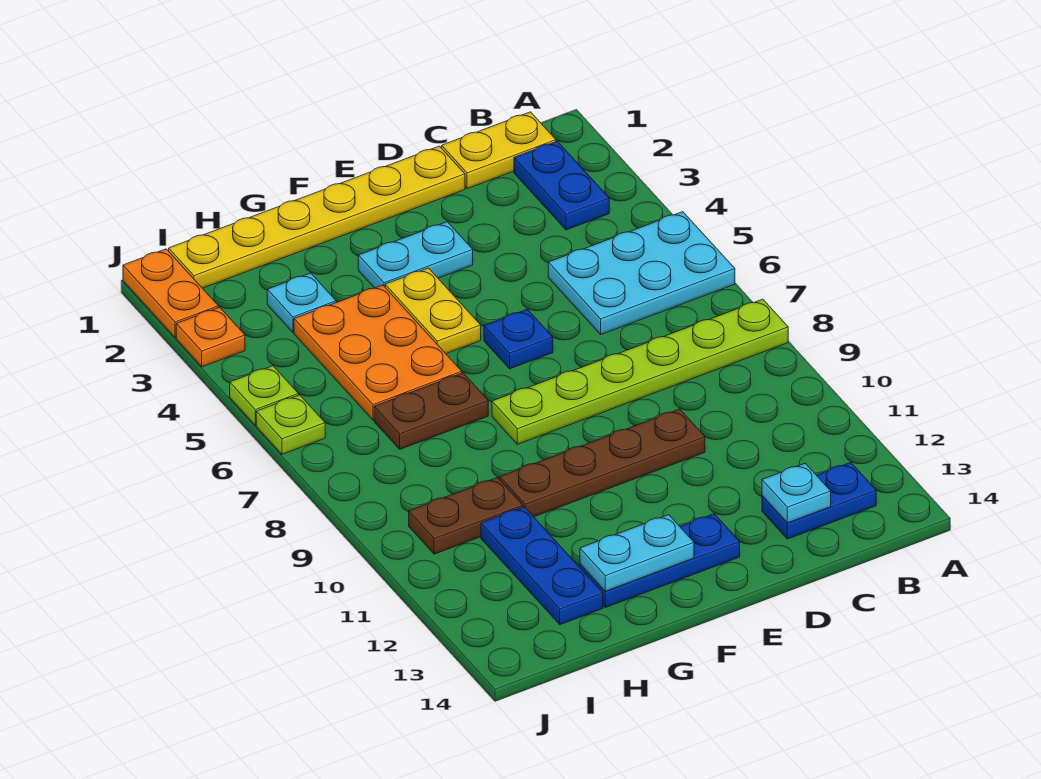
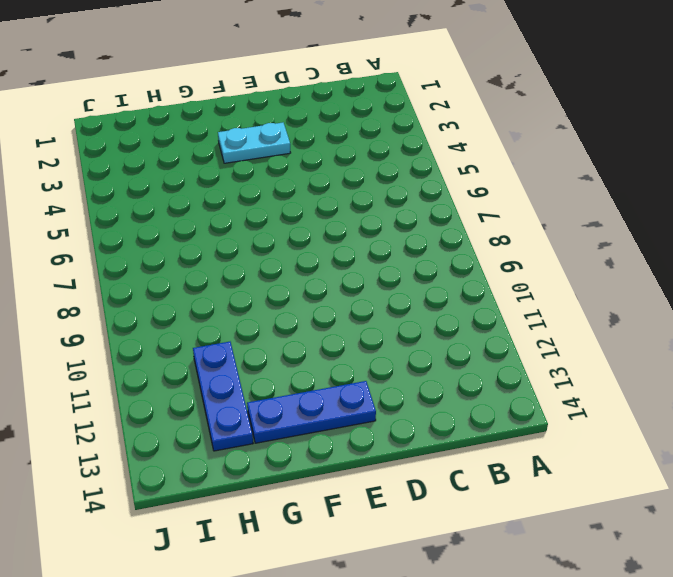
none -> cyan 2x3 plate [548,212,735,334]
none -> lime 1x6 plate [492,299,788,444]
none -> yellow 1x2 plate [442,112,556,189]

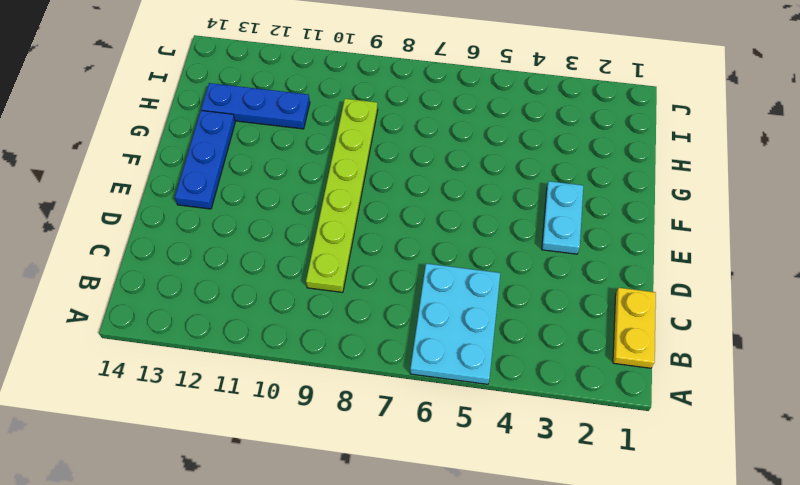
lime 1x6 plate [306,99,378,292] -> lime 1x6 plate moved to [492,299,788,444]
none -> blue 1x2 plate [514,141,609,230]
none -> blue 1x2 plate [762,462,876,539]
none -> yellow 1x6 plate [169,146,465,288]

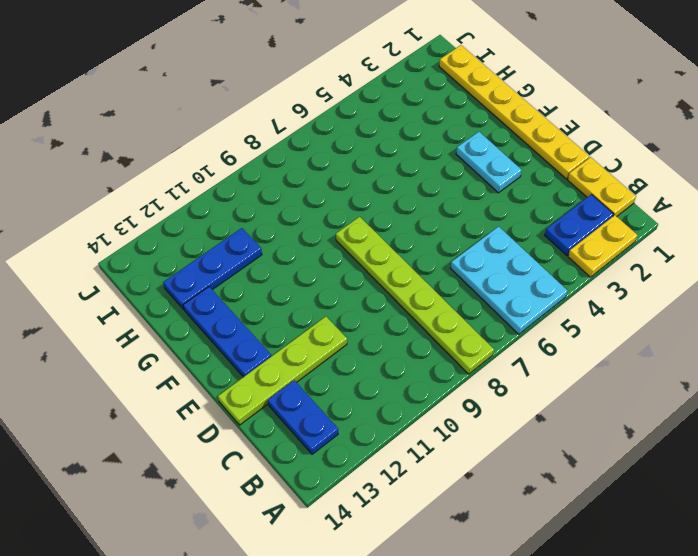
yellow 1x2 plate [568,215,637,277] -> yellow 1x2 plate moved to [385,268,481,353]
lime 1x4 plate [218,316,347,425] -> none
none -> brown 1x4 plate [500,409,705,517]
none -> blue 1x1 plate [484,309,553,369]
none -> orange 2x3 plate [294,285,462,420]

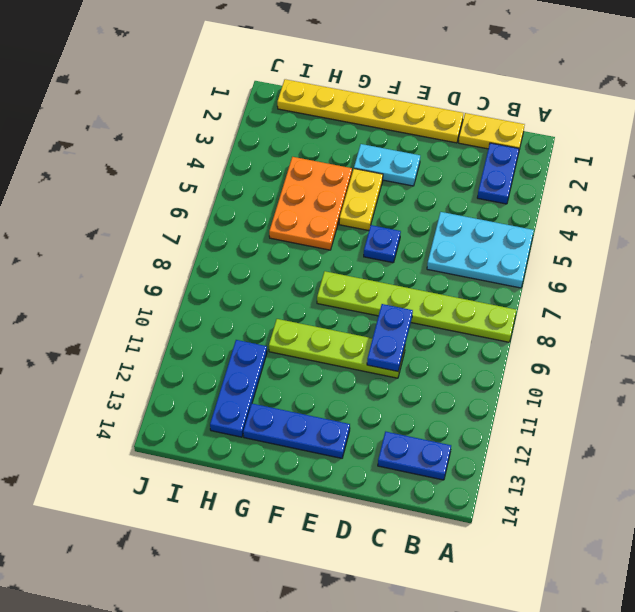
blue 1x2 plate [367,304,413,372] -> none
lime 1x4 plate [269,319,405,378] -> brown 1x4 plate [500,409,705,517]
none -> brown 1x2 plate [374,373,488,449]
none -> cyan 1x1 plate [267,273,336,333]
none -> brown 1x2 plate [409,478,523,554]

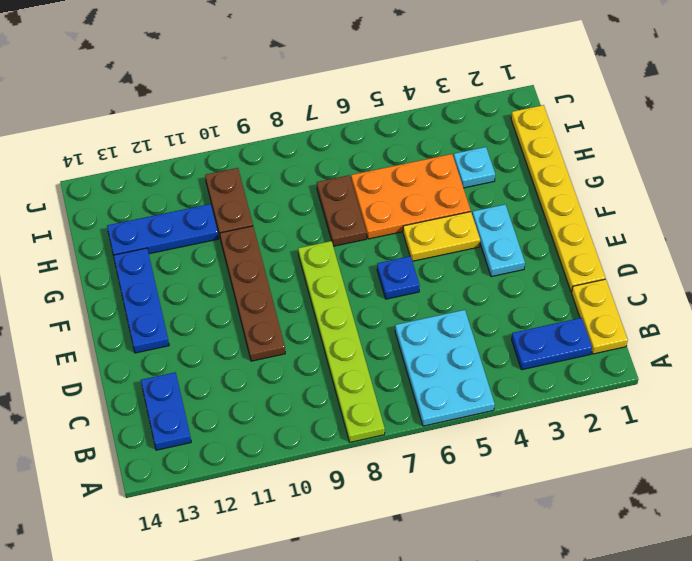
none -> orange 1x2 plate [123,249,218,338]
none -> orange 1x1 plate [176,307,245,367]
none -> lime 1x1 plate [230,366,299,425]

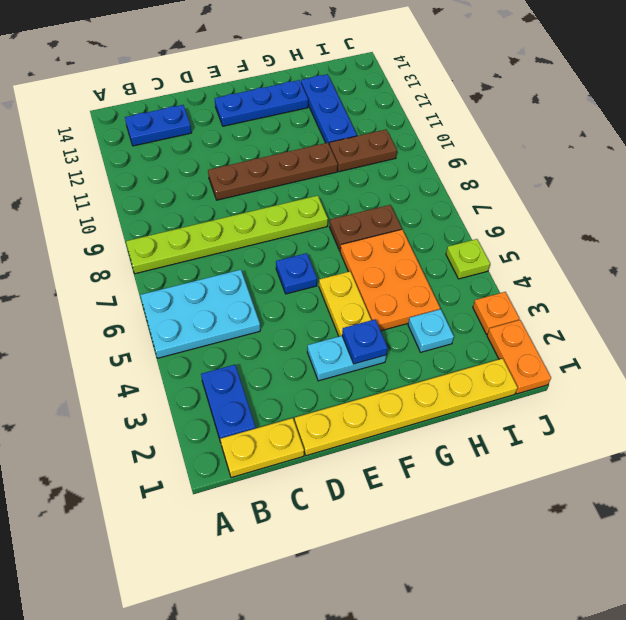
blue 1x1 plate [342,319,388,364] -> none
none -> lime 1x1 plate [256,395,325,454]
none -> cyan 1x1 plate [762,463,831,523]
none -> cyan 1x2 plate [580,515,694,591]

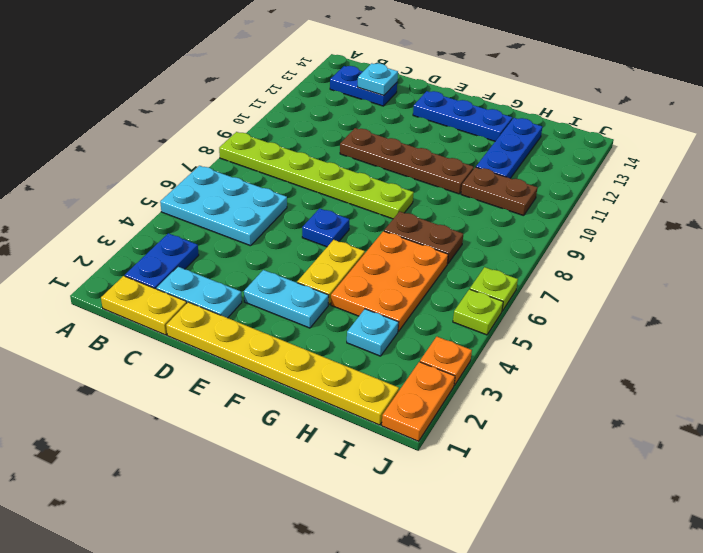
cyan 1x2 plate [157,267,242,318] -> cyan 1x2 plate moved to [580,515,694,591]

